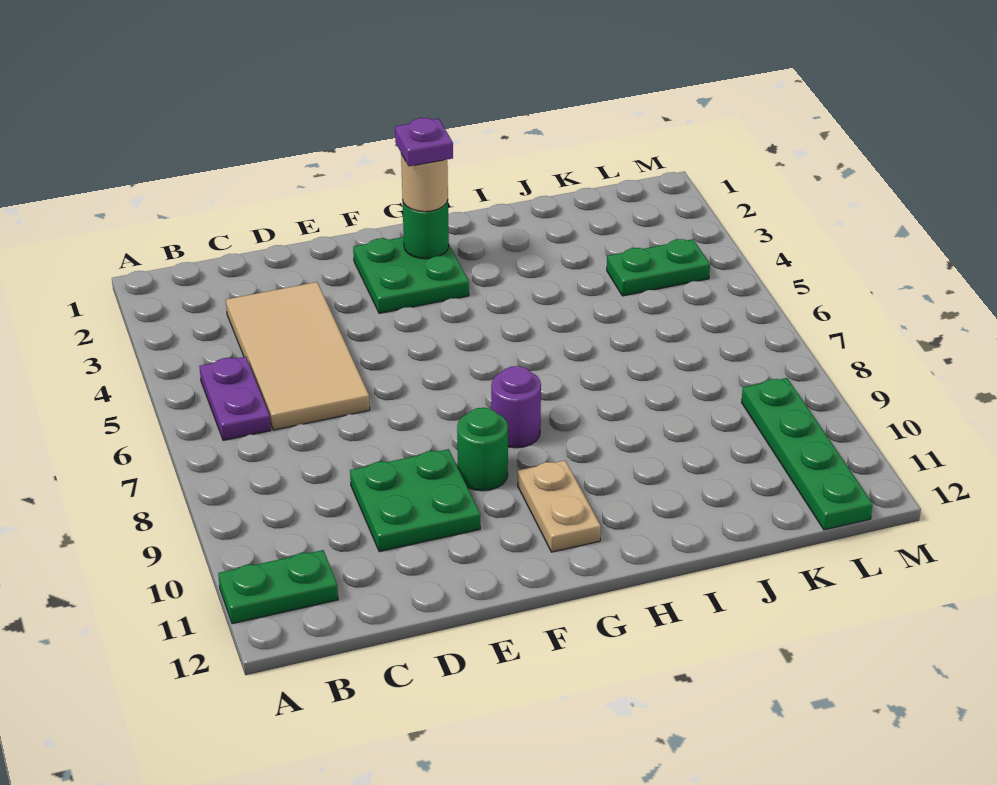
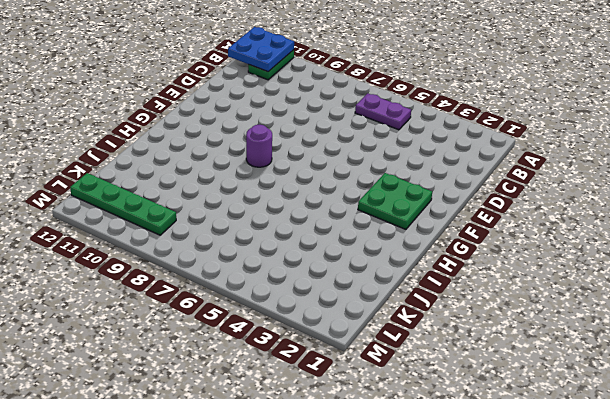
blue 2x2 plate [228,27,294,72] -> none
none -> tan 2x4 tile [226,282,370,430]
none -> green 2x2 plate [350,449,480,552]
none -> green 1x1 round brick [457,408,508,491]

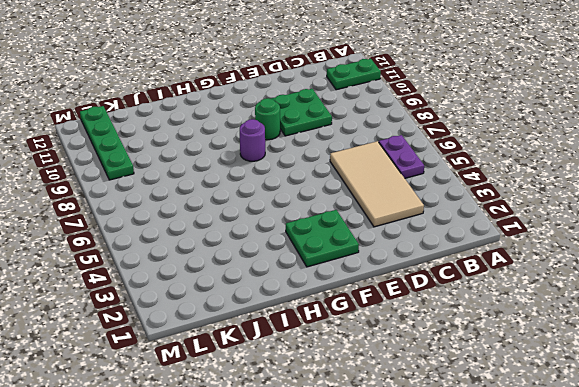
none -> tan 1x2 plate [518,460,601,552]
none -> green 1x2 plate [607,239,710,296]
none -> green 1x1 round brick [403,201,449,259]

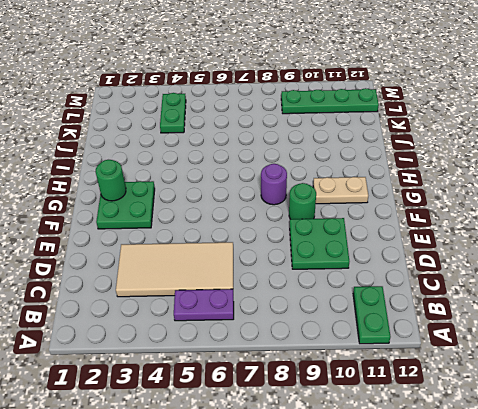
none -> tan 1x1 round brick [401,153,448,212]
none -> purple 1x1 plate [395,118,453,166]

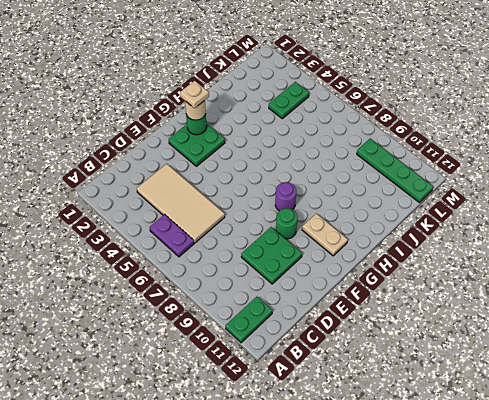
tan 1x1 plate [180,81,209,108] -> purple 1x1 plate [395,118,453,166]

